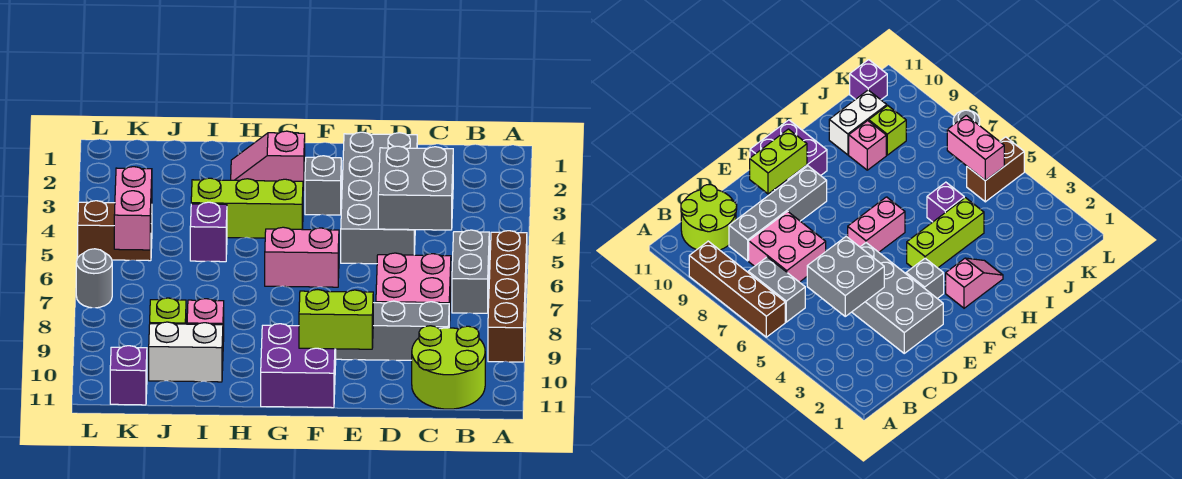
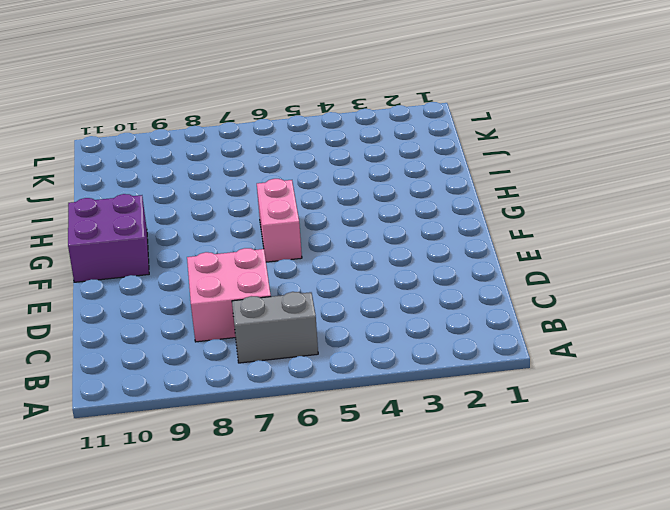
none -> brown 1x4 brick [488,231,527,362]
none -> lime 2x2 round brick [412,326,485,409]
none -> grey 1x4 brick [336,301,449,360]

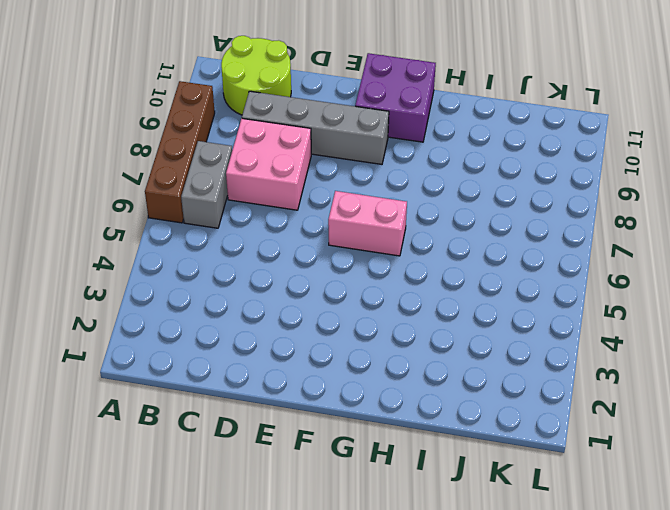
none -> grey 2x4 brick [341,132,417,264]
none -> grey 1x1 brick [305,156,341,215]
none -> pink 1x2 slope [231,131,305,190]

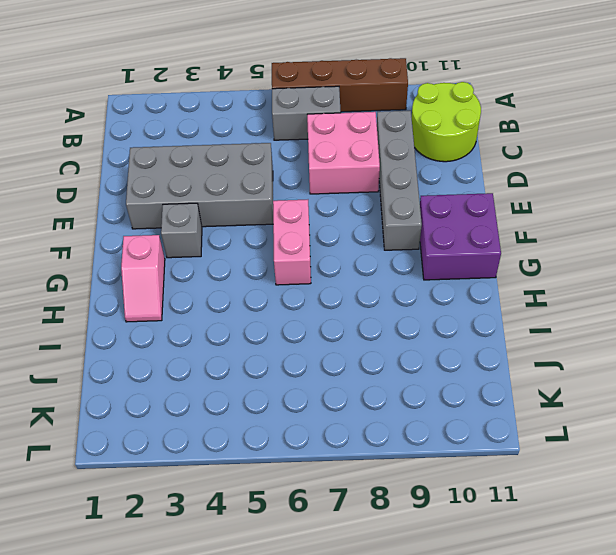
none -> lime 1x3 brick [191,178,303,238]
none -> purple 1x1 brick [190,202,227,262]
none -> pink 1x1 brick [187,299,224,342]

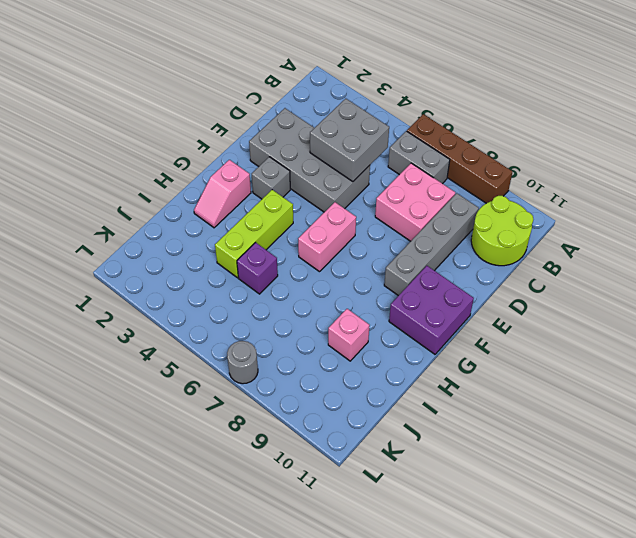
none -> white 1x2 brick [149,322,223,382]
none -> lime 1x1 brick [150,298,186,324]
none -> brown 1x2 brick [78,201,152,261]

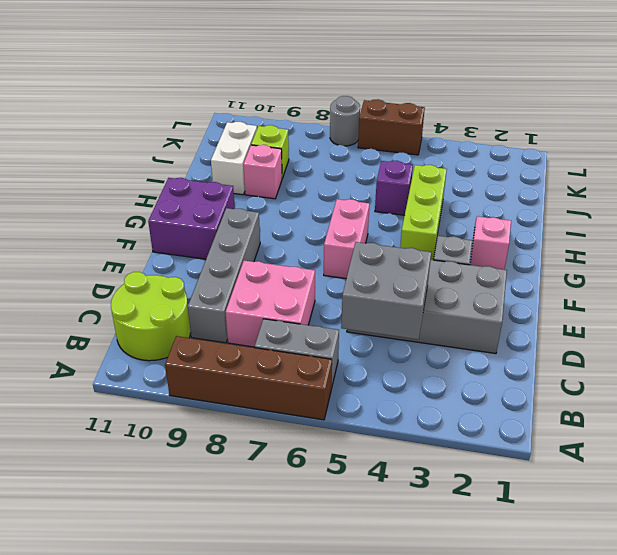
brown 1x2 brick [358,99,425,155] -> brown 1x2 brick turned to [78,201,152,261]
none -> purple 1x1 brick [110,346,147,405]
none -> lime 1x2 brick [299,290,373,349]
none -> pink 1x2 brick [114,167,152,250]

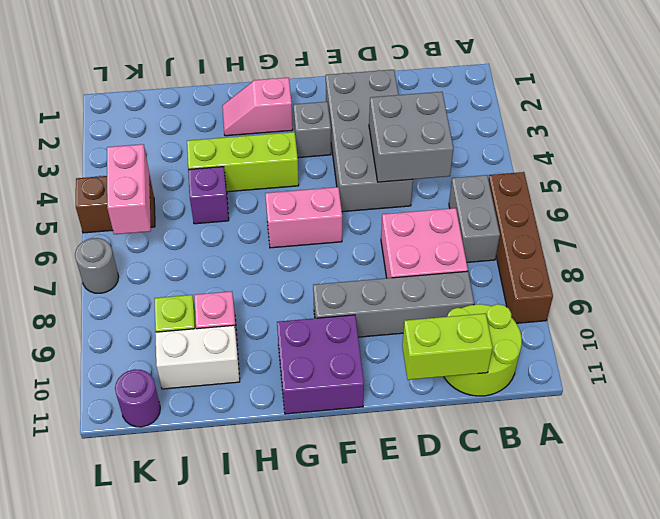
lime 1x2 brick [402,313,493,380] -> lime 1x2 brick moved to [299,290,373,349]
purple 1x1 round brick [115,369,160,427] -> purple 1x1 brick [110,346,147,405]

